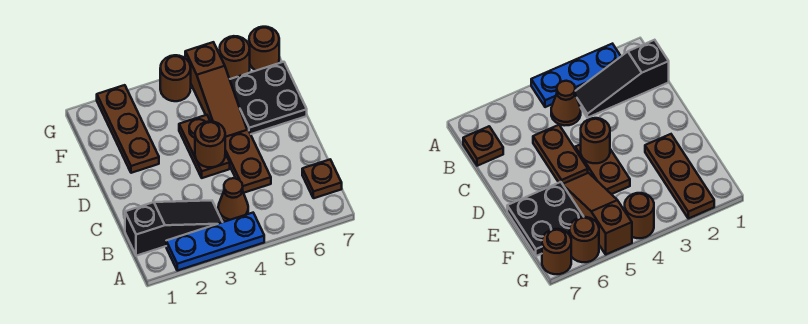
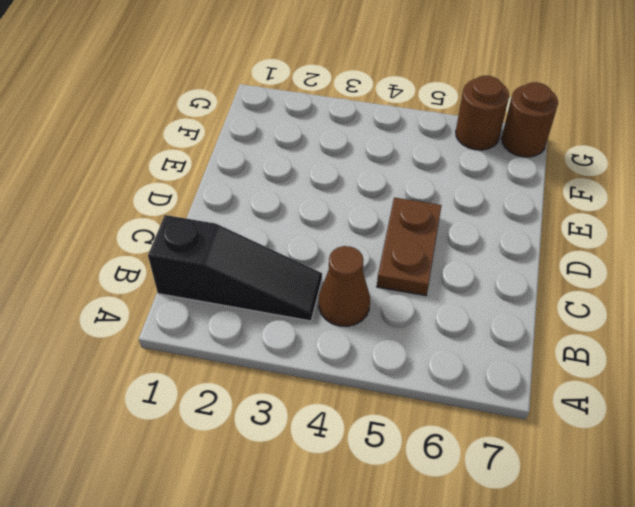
none -> blue 1x3 plate [166,213,264,271]
none -> brown 1x1 plate [302,160,342,198]
none -> brown 1x2 plate [179,115,230,178]

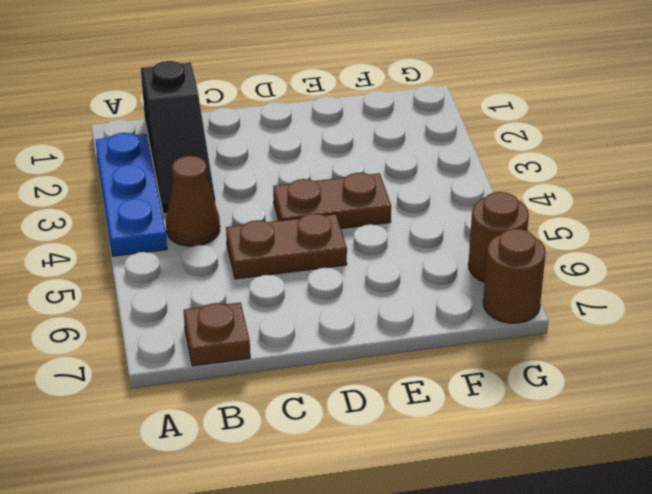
none -> brown 1x3 plate [97,85,159,173]
none -> brown 1x3 slope [185,42,247,137]
none -> black 2x2 plate [230,62,307,134]

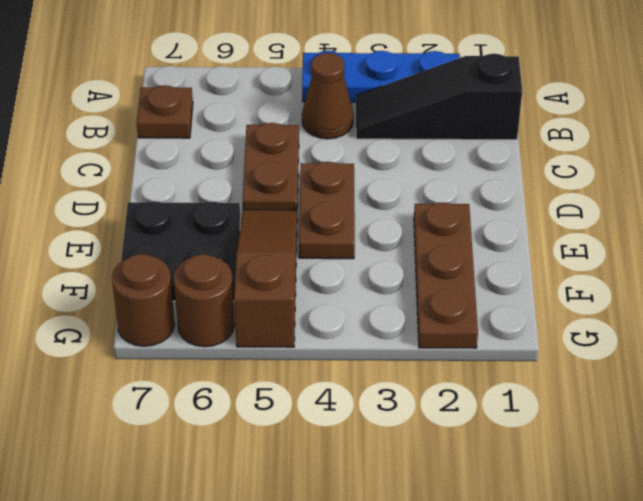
none -> brown 1x1 round brick [160,55,191,101]
none -> brown 1x1 round brick [195,121,225,167]

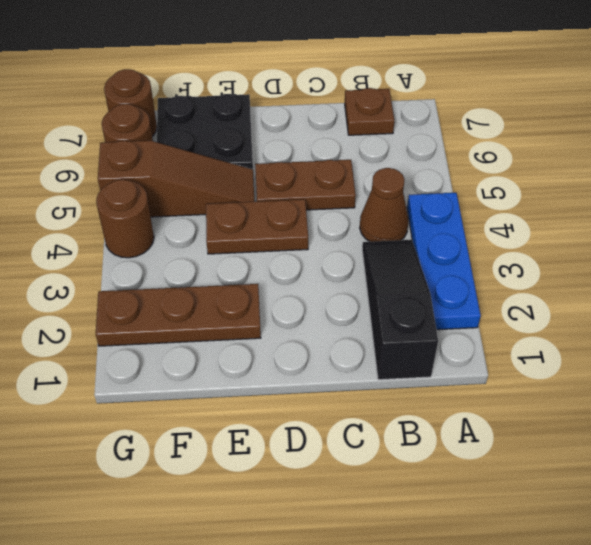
none -> brown 1x1 round brick [195,121,225,167]

